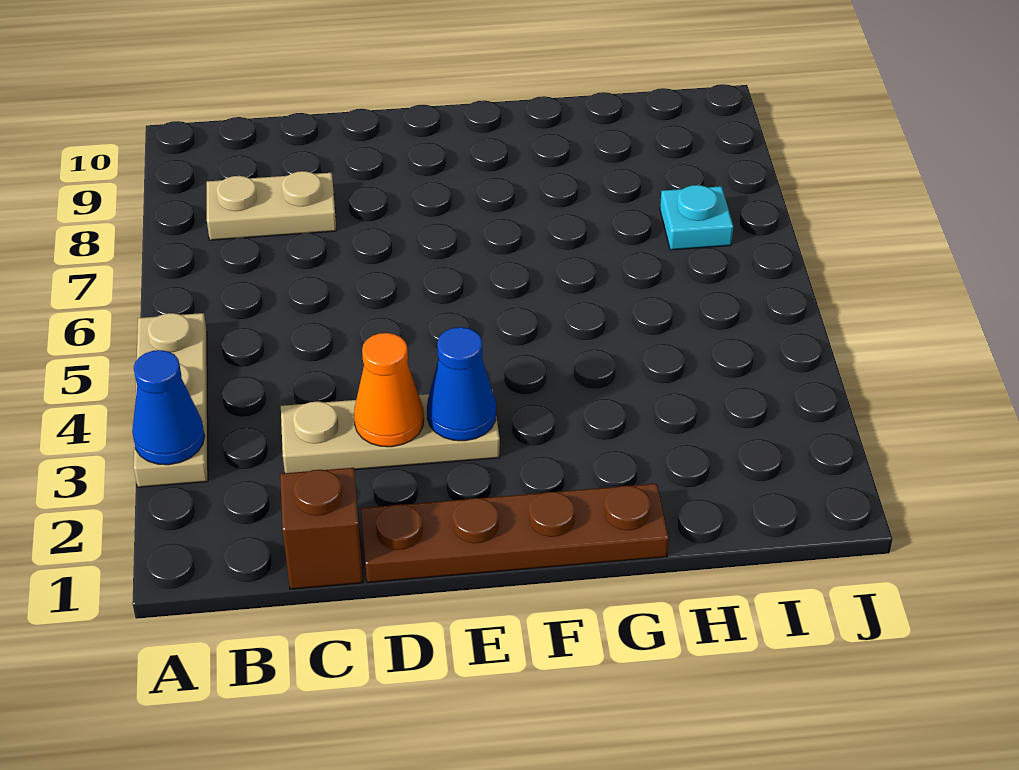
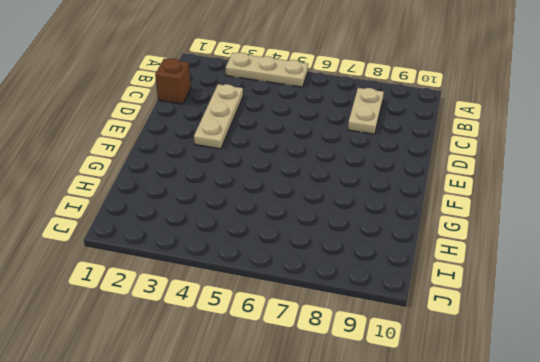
none -> brown 1x4 plate [361,484,669,583]
none -> cyan 1x1 plate [660,185,733,250]

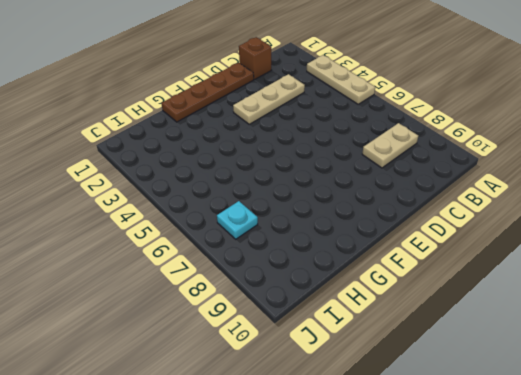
none -> blue 1x1 cone [132,350,205,465]
none -> orange 1x1 cone [354,333,424,447]

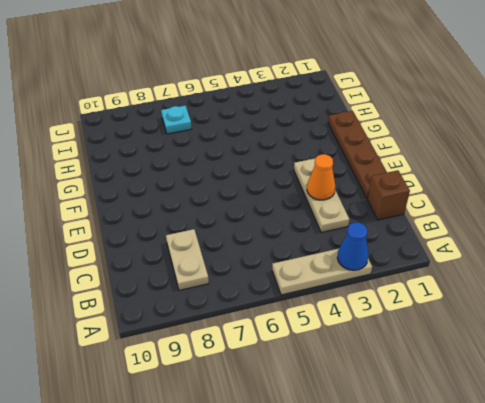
none -> blue 1x1 cone [427,327,496,441]

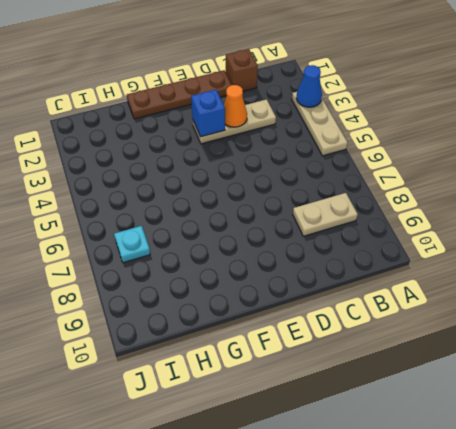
blue 1x1 brick [191,90,225,137] -> blue 1x1 cone [427,327,496,441]

